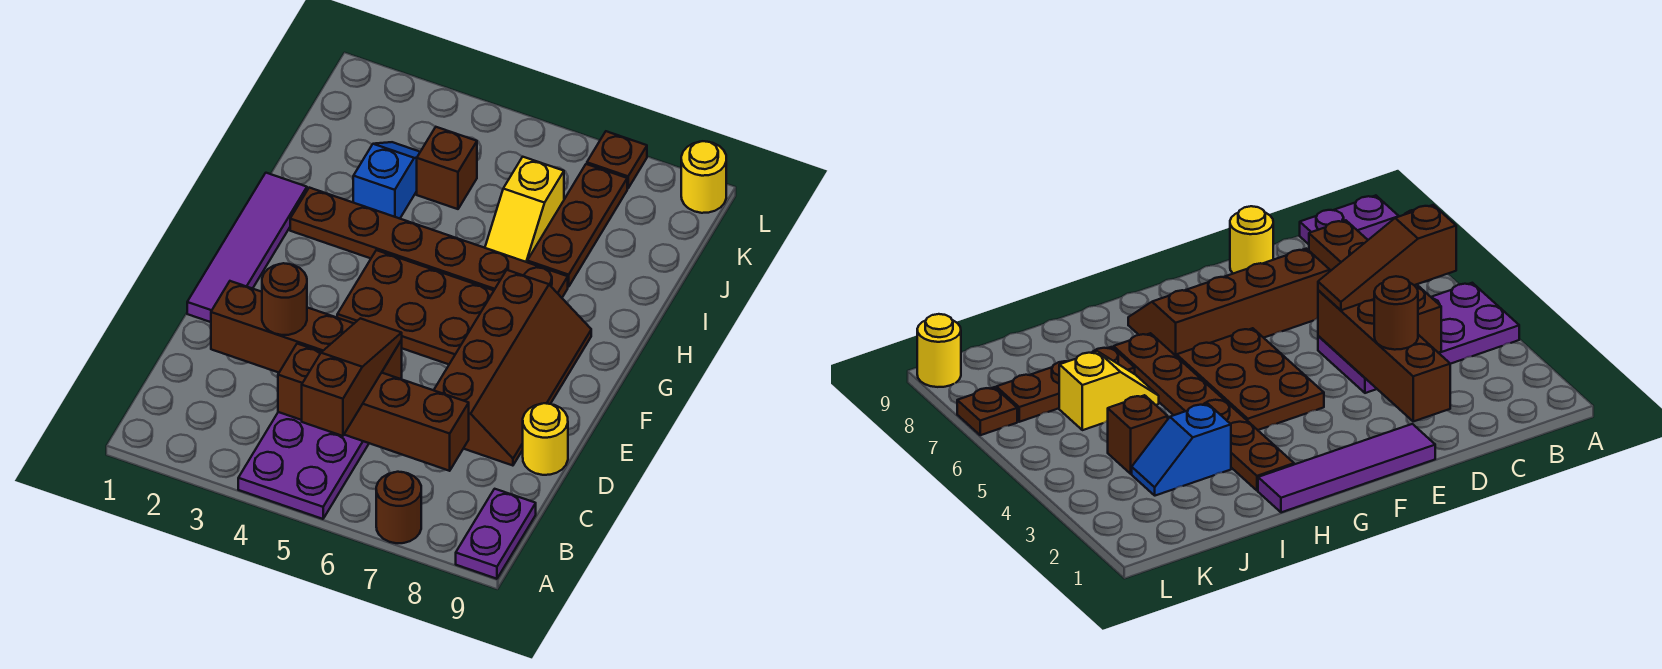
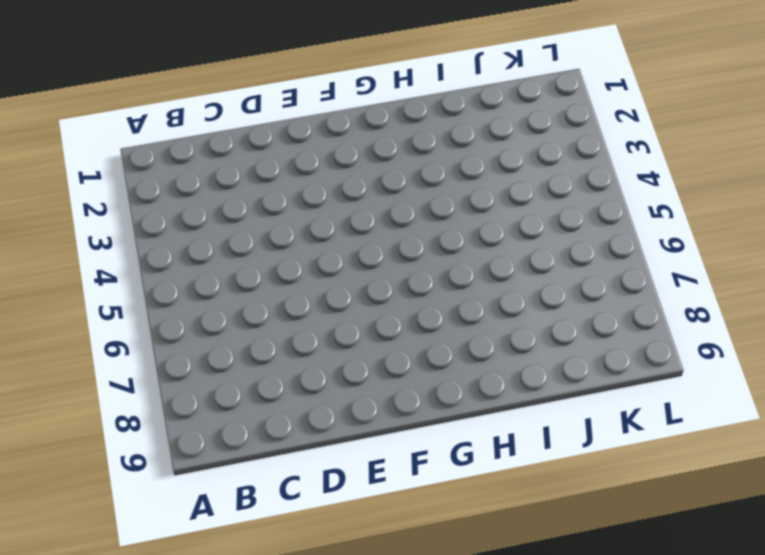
none -> purple 2x4 plate [238,378,402,519]
none -> brown 1x1 round brick [376,472,421,543]
none -> purple 1x2 plate [456,489,536,579]

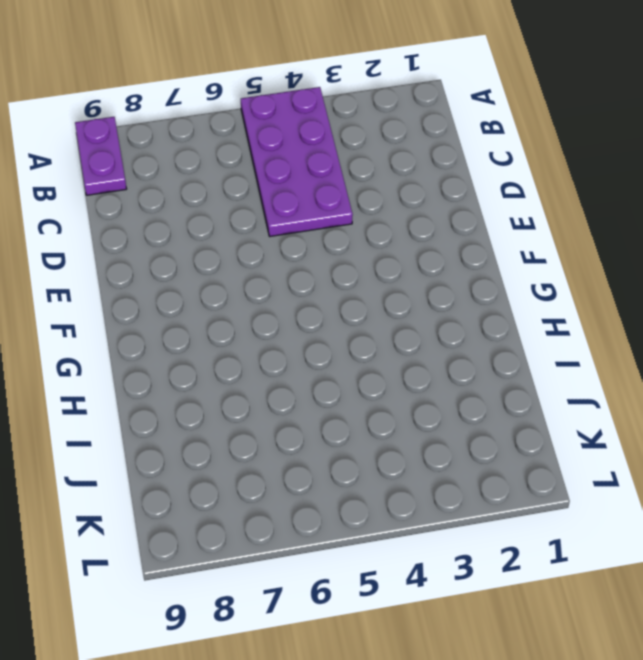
none -> brown 1x1 round brick [376,472,421,543]
none -> brown 2x4 slope [434,270,591,466]
none -> yellow 1x1 round brick [523,403,568,475]

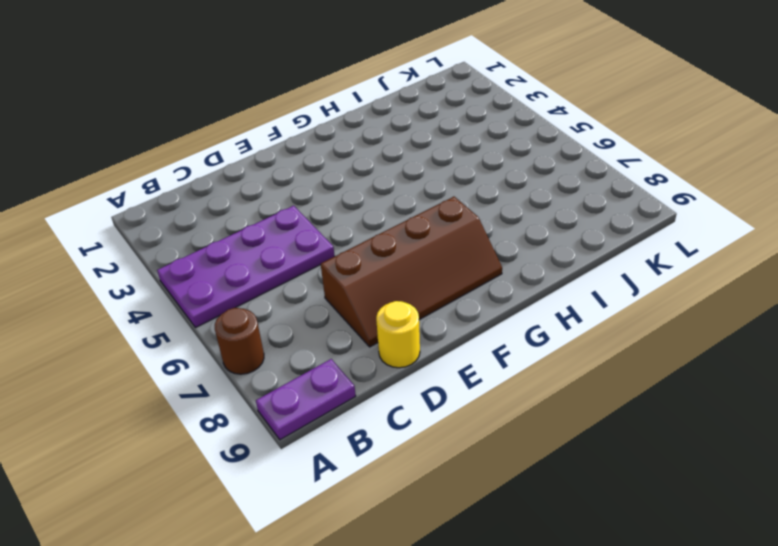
none -> purple 1x4 tile [187,173,307,322]
none -> brown 2x3 plate [337,250,494,364]
none -> brown 1x6 plate [290,188,568,298]

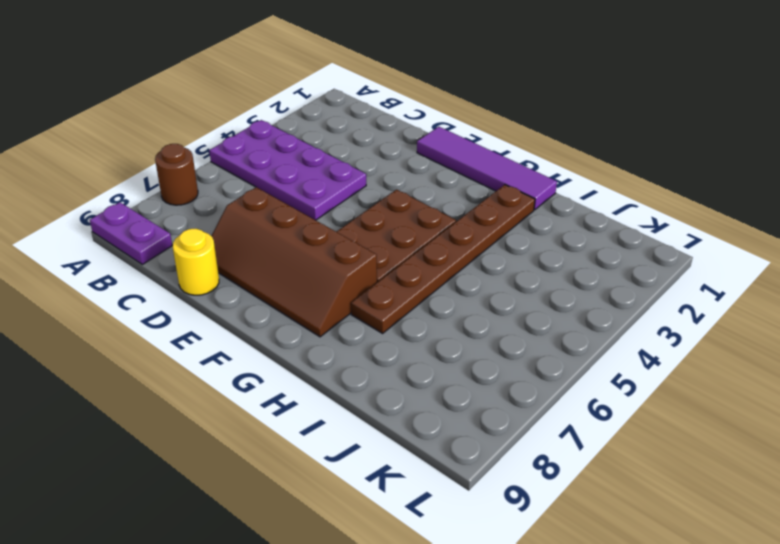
none -> blue 1x2 slope [353,142,420,219]
none -> yellow 1x2 slope [485,157,564,262]
none -> brown 1x3 plate [527,164,627,287]

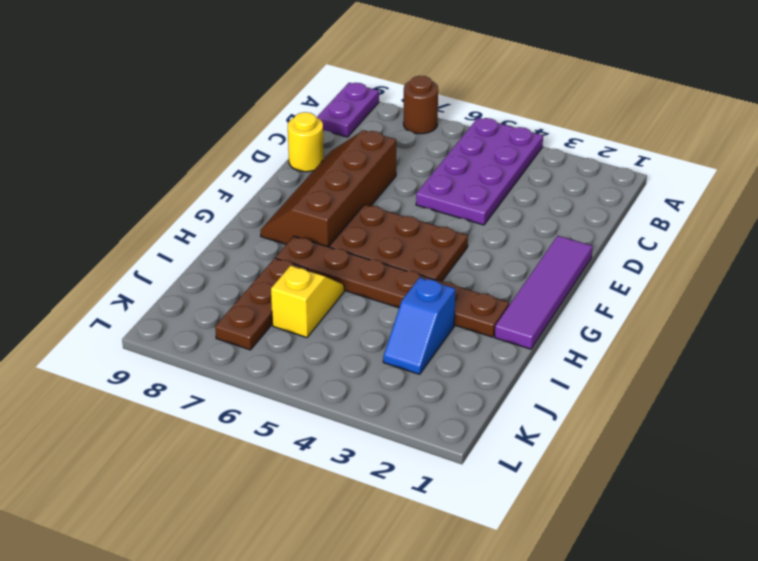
none -> brown 1x1 brick [417,127,477,209]
none -> brown 1x1 plate [587,131,647,188]
none -> yellow 1x1 round brick [681,141,726,213]

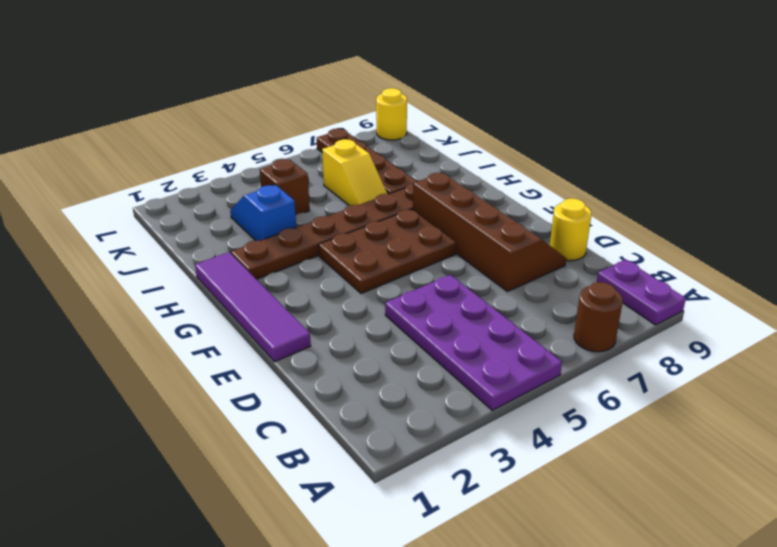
none -> brown 1x4 brick [278,344,469,471]
none -> brown 1x4 brick [211,281,402,379]
none -> brown 1x3 slope [302,318,402,436]

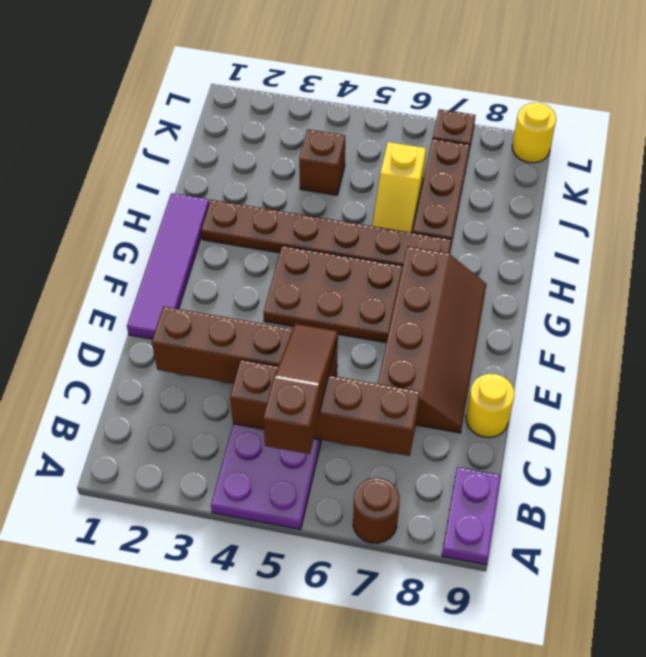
none -> blue 1x2 slope [353,142,420,219]
none -> brown 1x1 round brick [262,263,307,335]

